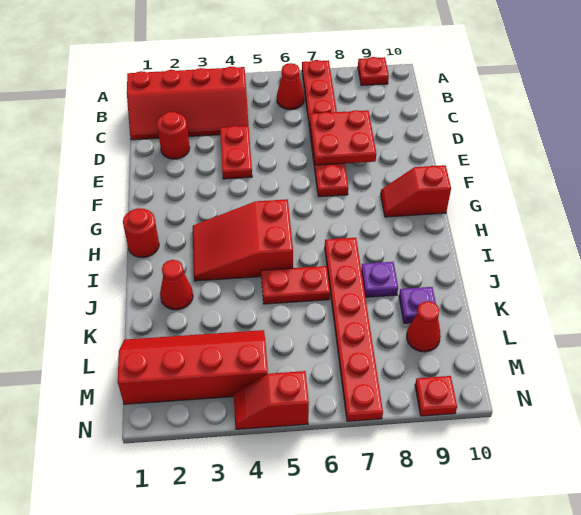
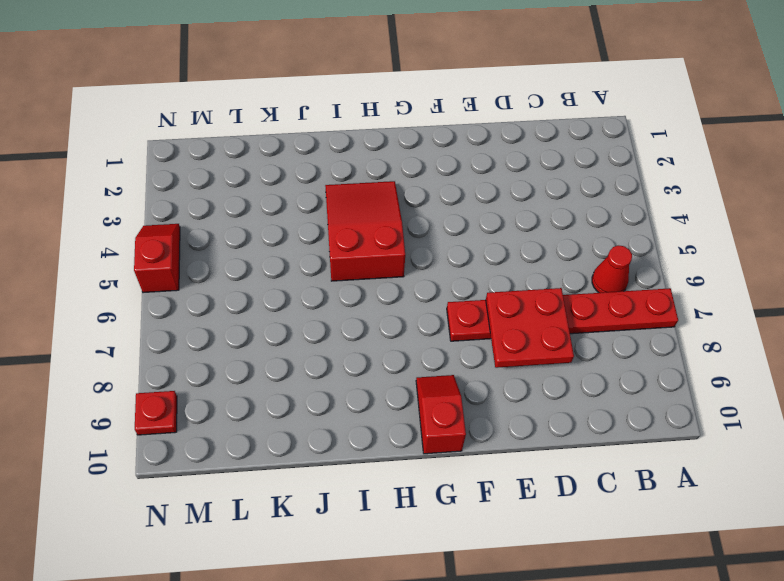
none -> red 1x1 plate [358,57,389,86]
none -> red 2x4 slope [127,67,249,140]
none -> red 1x1 round brick [157,112,190,159]

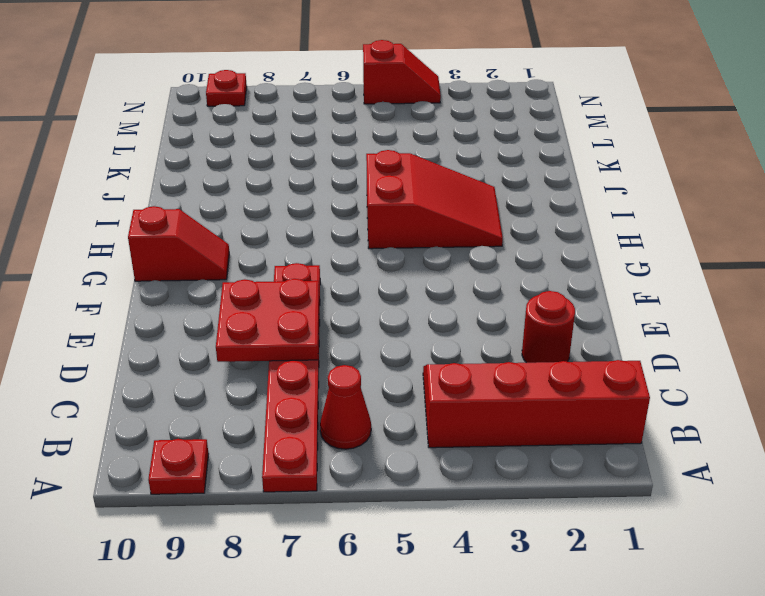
none -> red 1x2 plate [220,126,252,179]
none -> red 1x1 round brick [123,208,159,258]
none -> red 1x6 plate [325,238,383,421]

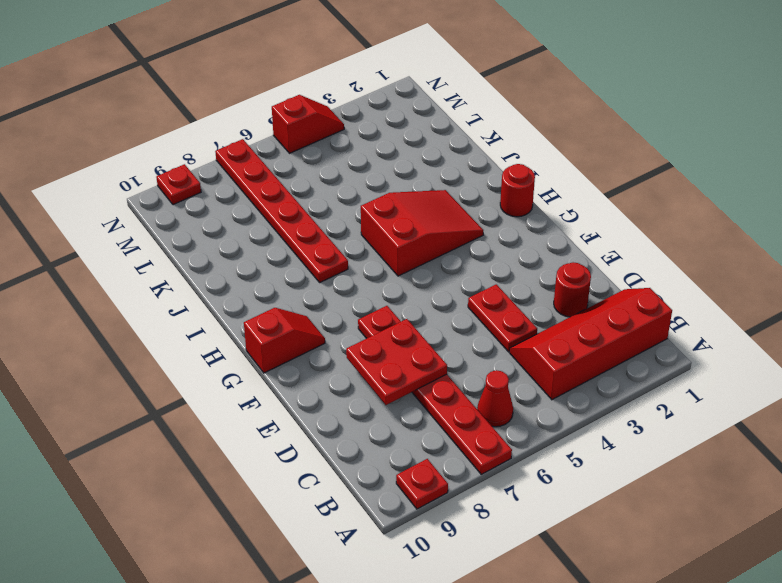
none -> red 1x1 cone [160,260,193,310]
none -> red 1x2 plate [261,266,330,304]
none -> purple 1x1 plate [361,262,398,297]

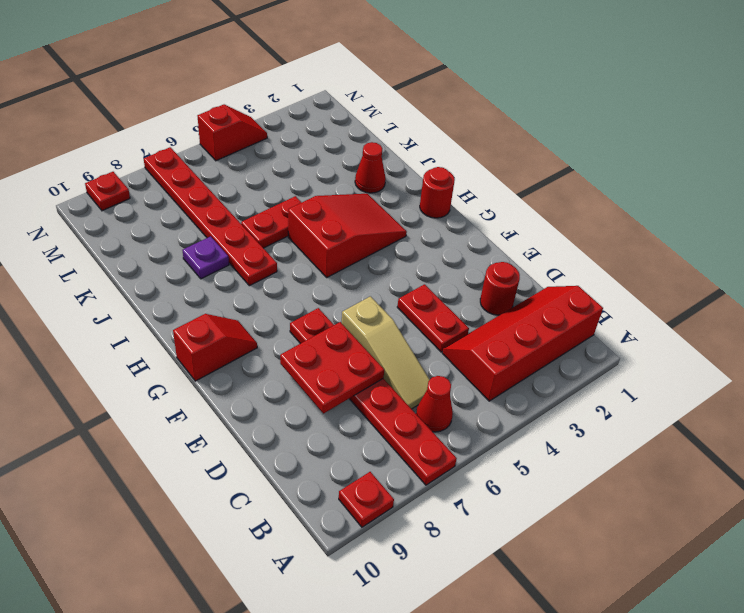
tan 1x3 slope [342,296,430,409] -> none
none -> purple 1x1 plate [399,287,436,323]
none -> red 2x4 slope [118,330,268,404]
none -> red 1x1 cone [407,301,441,352]

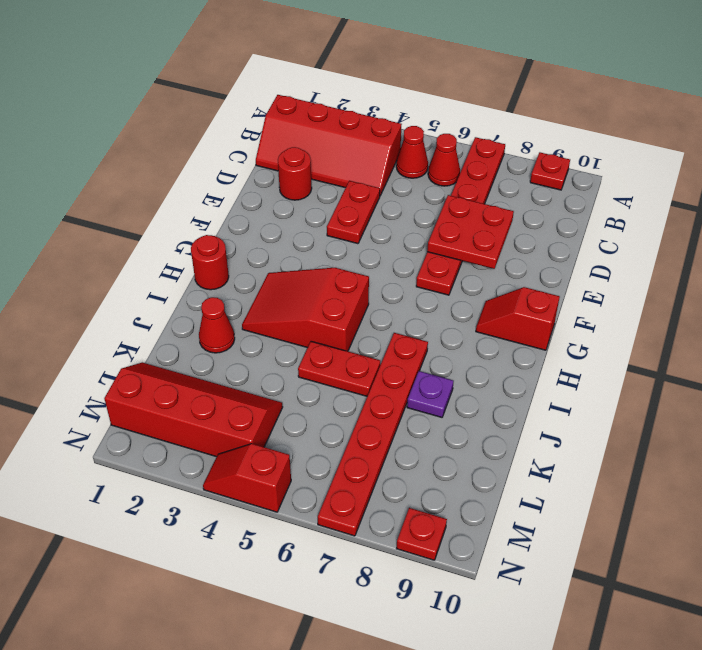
red 1x1 cone [396,126,428,178] -> red 1x1 cone moved to [407,301,441,352]
none -> purple 1x1 plate [399,287,436,323]

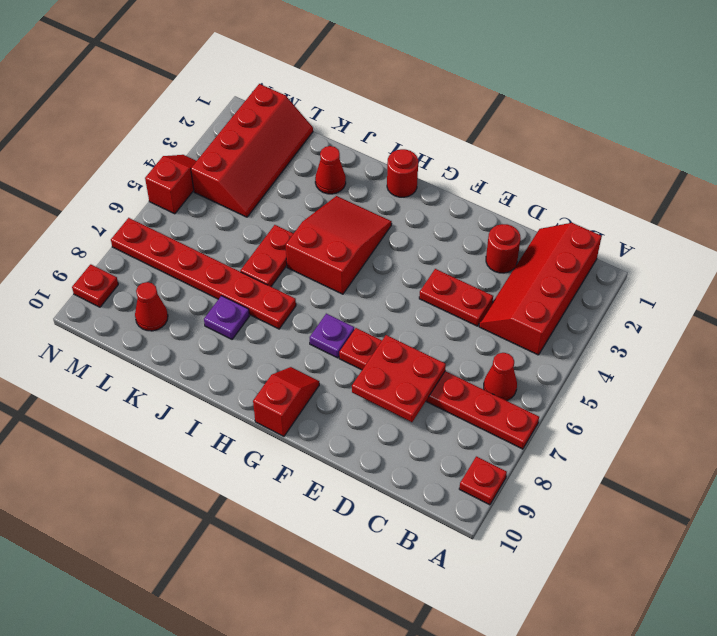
purple 1x1 plate [310,314,354,358] -> purple 1x1 plate moved to [399,287,436,323]

